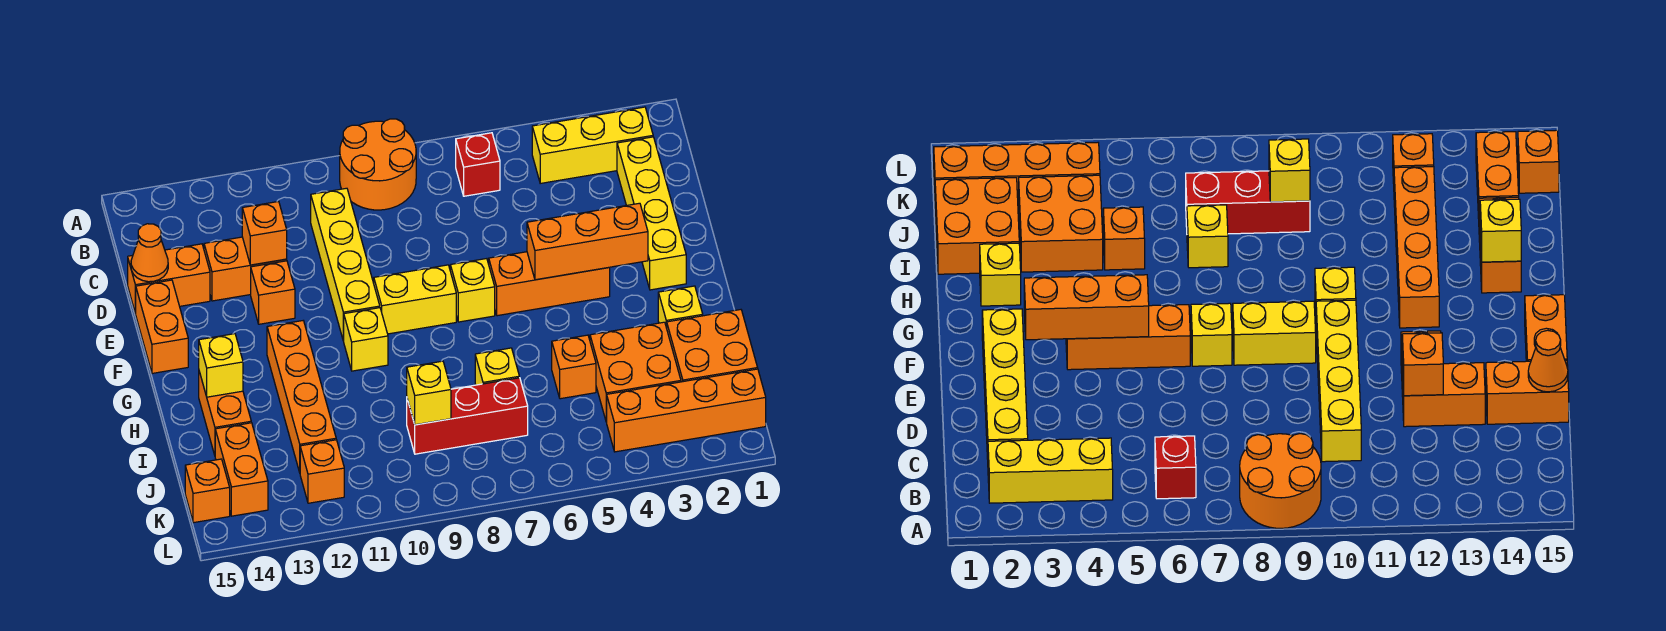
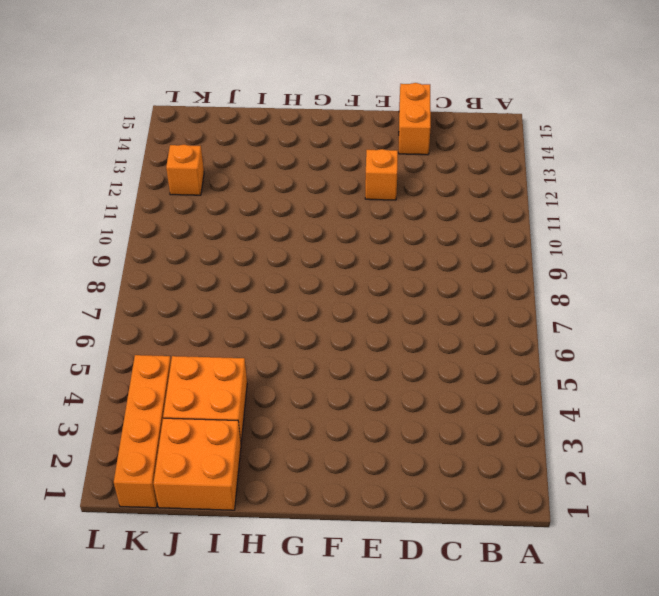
none -> orange 2x2 round brick [340,119,416,210]
none -> yellow 1x3 brick [532,107,653,183]
none -> red 1x1 brick [456,133,500,196]
none -> yellow 1x4 brick [617,137,686,290]

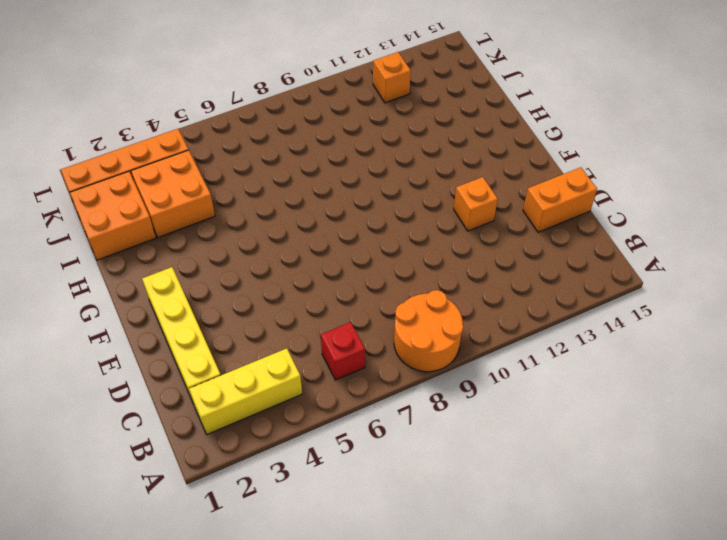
none -> yellow 1x4 brick [311,188,380,341]
none -> orange 1x2 brick [204,237,287,301]
none -> orange 1x2 brick [136,280,188,373]
none -> orange 1x3 brick [489,252,610,316]

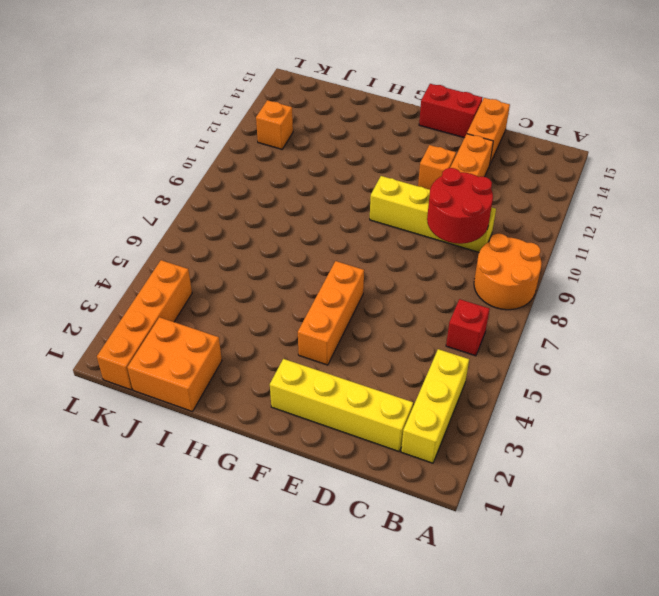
red 2x2 round brick [427,168,493,244] -> none
red 1x2 brick [419,84,482,138] -> orange 1x2 brick [136,280,188,373]
none -> yellow 1x1 brick [450,259,495,322]
none -> yellow 1x2 brick [374,265,456,334]
none -> yellow 1x1 brick [344,308,388,371]
none -> orange 1x4 brick [267,321,336,472]

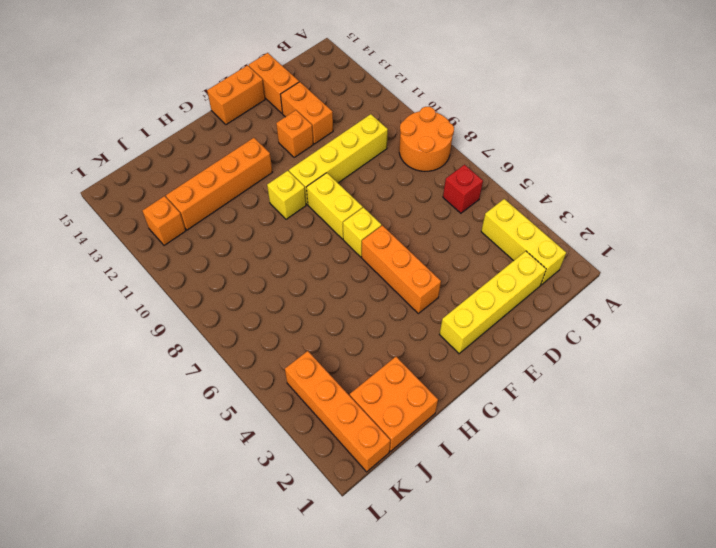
none -> yellow 1x1 brick [658,286,703,328]
none -> orange 1x2 brick [199,372,251,455]
none -> orange 2x2 brick [590,322,681,422]
none -> orange 1x1 brick [552,335,596,399]

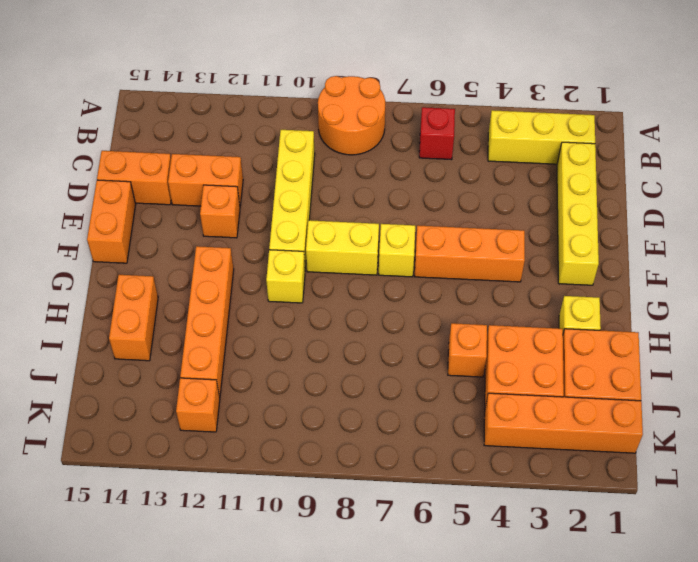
none -> yellow 1x1 brick [475,348,519,385]
none -> red 1x3 brick [407,378,528,454]
none -> orange 1x2 brick [215,423,268,516]
none -> orange 1x1 brick [185,459,230,523]

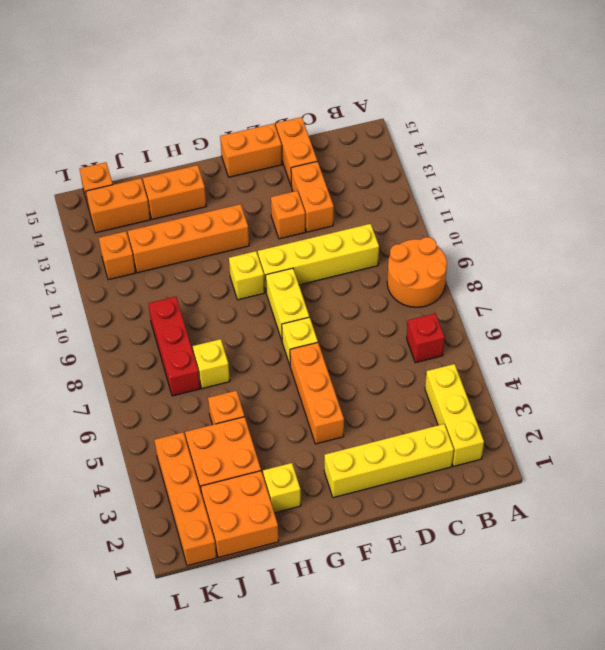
none -> orange 1x1 brick [242,201,287,265]
none -> orange 1x1 cone [131,224,168,282]
none -> orange 1x3 brick [527,203,648,280]
none -> yellow 1x1 brick [199,334,243,397]

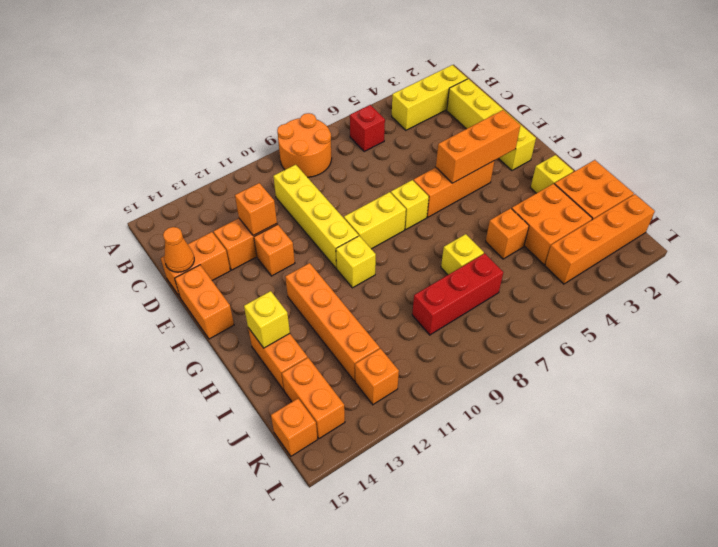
none -> yellow 1x1 brick [407,361,451,425]

